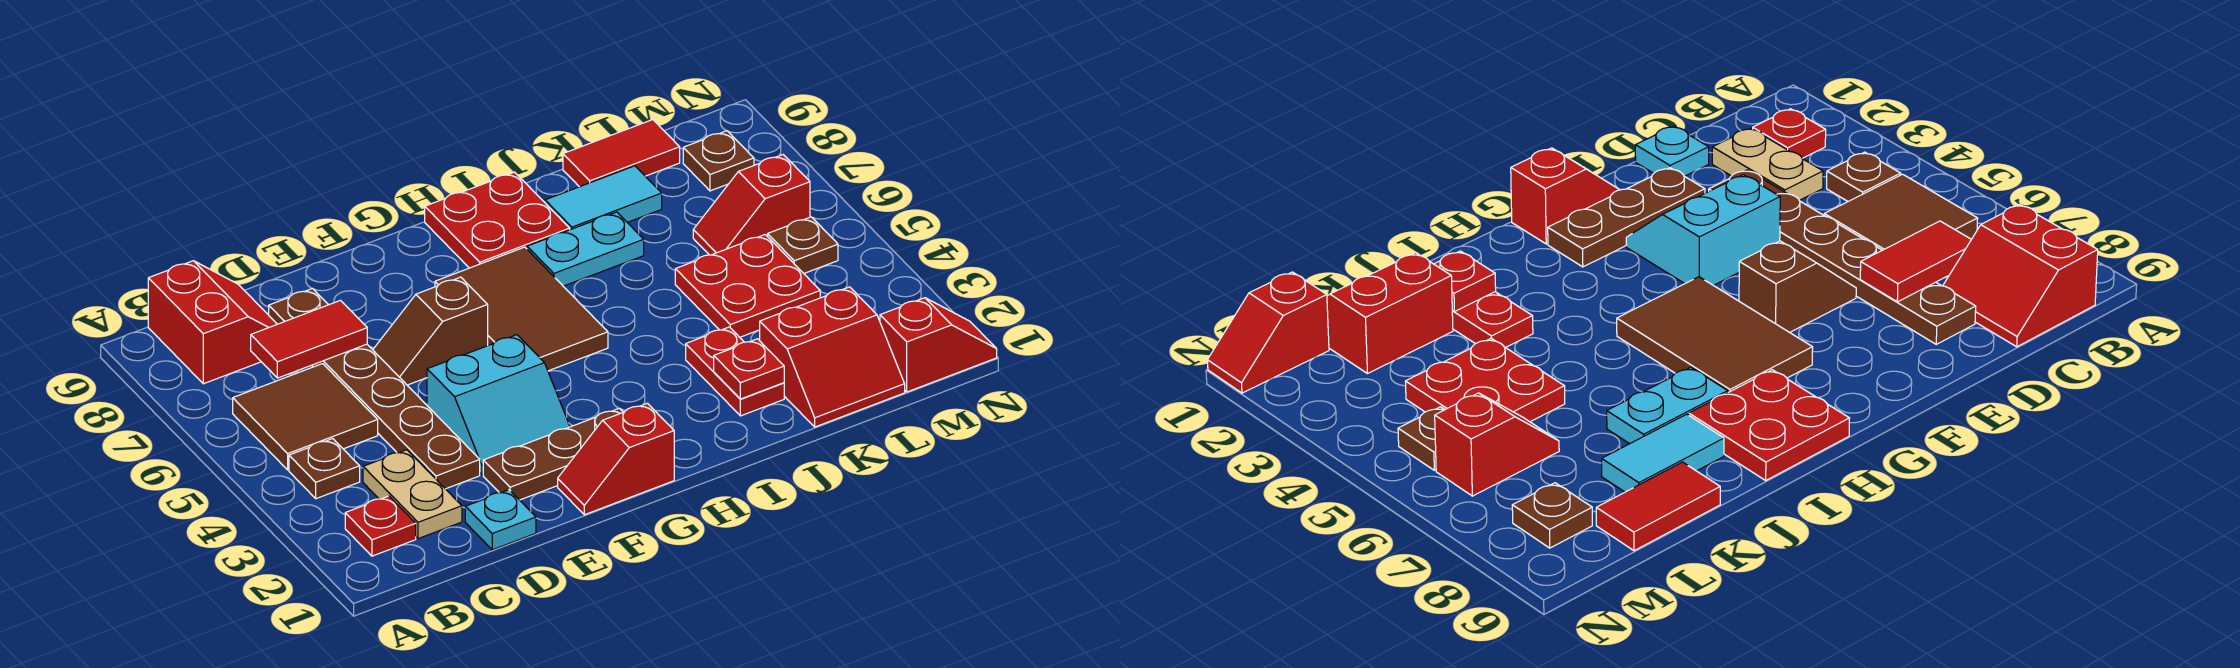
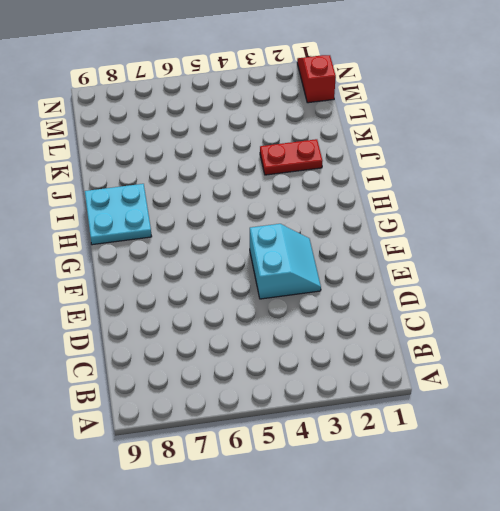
cyan 2x2 plate [85,184,152,245] -> red 2x2 plate [425,172,570,268]
none -> red 1x1 plate [345,496,416,556]
none -> brown 1x1 plate [289,439,360,499]
none -> brown 2x2 tile [233,364,378,470]

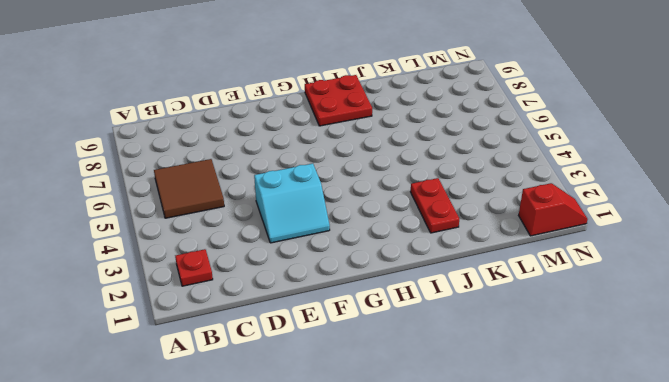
none -> brown 1x1 plate [289,439,360,499]
none -> red 2x2 slope [148,261,277,384]
none -> tan 1x2 plate [363,450,462,539]

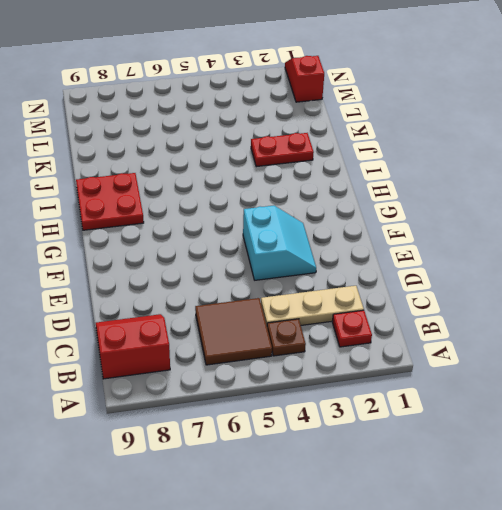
tan 1x3 plate [261,286,364,326] -> tan 1x2 plate [363,450,462,539]
none -> cyan 1x1 plate [465,490,536,550]
none -> brown 1x6 plate [269,289,480,489]
none -> brown 1x3 plate [483,408,623,500]

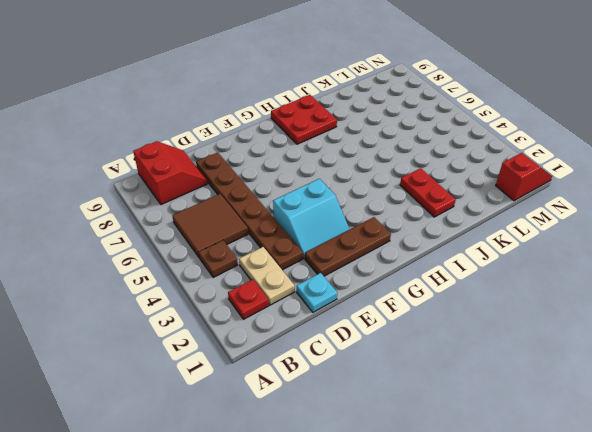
none -> brown 1x2 slope [373,277,488,385]
none -> red 1x2 slope [558,403,674,515]
none -> brown 2x3 tile [435,247,608,371]

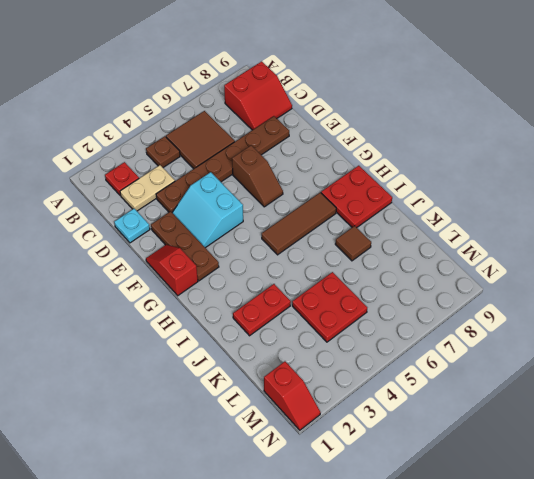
brown 1x2 slope [232,145,283,207] -> brown 1x2 slope turned to [373,277,488,385]
brown 1x3 tile [262,192,336,255] -> brown 2x3 tile [435,247,608,371]
brown 1x1 tile [335,226,371,261] -> cyan 1x2 plate [527,212,644,286]
none -> cyan 1x2 tile [545,166,662,230]
none -> red 2x2 slope [760,287,905,427]
none -> red 1x2 tile [563,120,680,187]

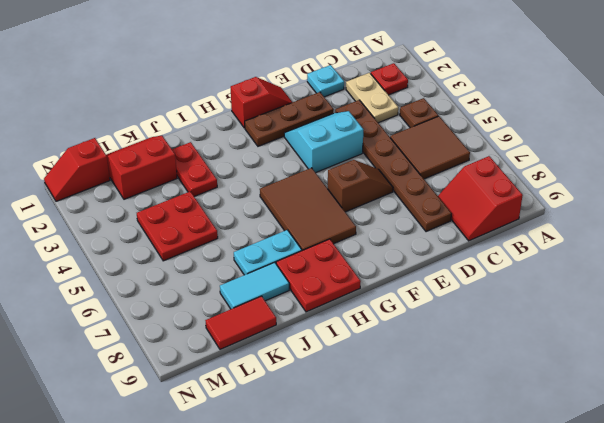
none -> red 1x2 slope [693,155,810,255]
none -> brown 1x1 plate [768,217,838,273]
none -> brown 1x1 plate [683,131,754,191]

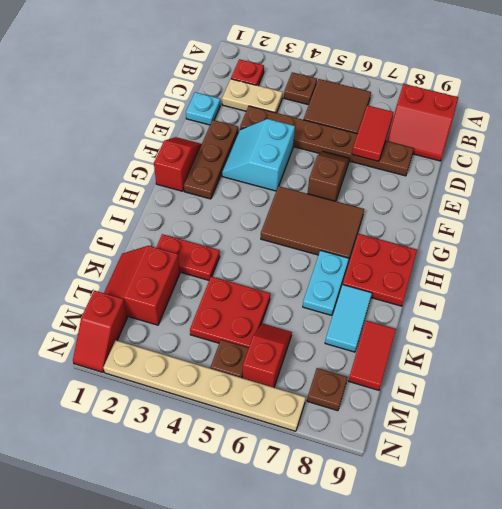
tan 1x6 plate [103,340,306,431] -> none
none -> red 1x1 plate [714,339,784,399]

